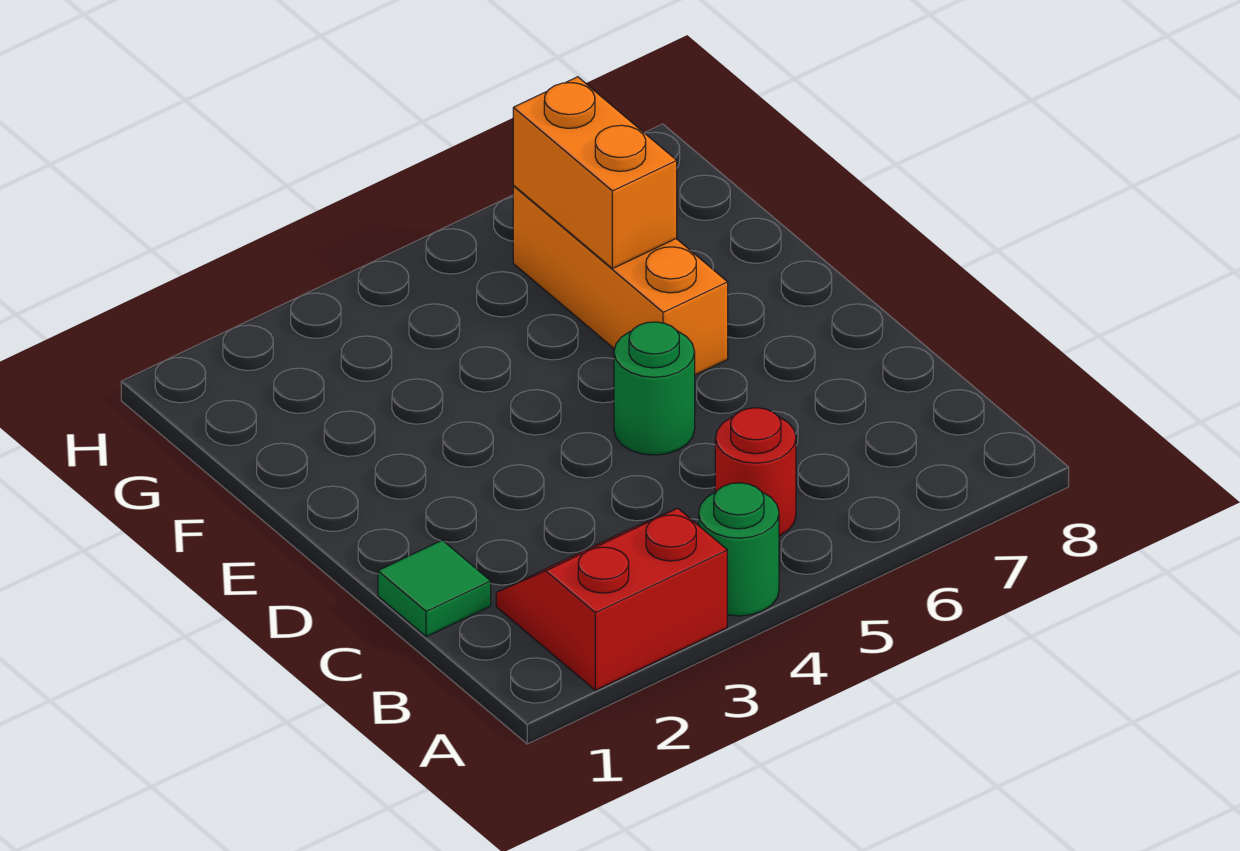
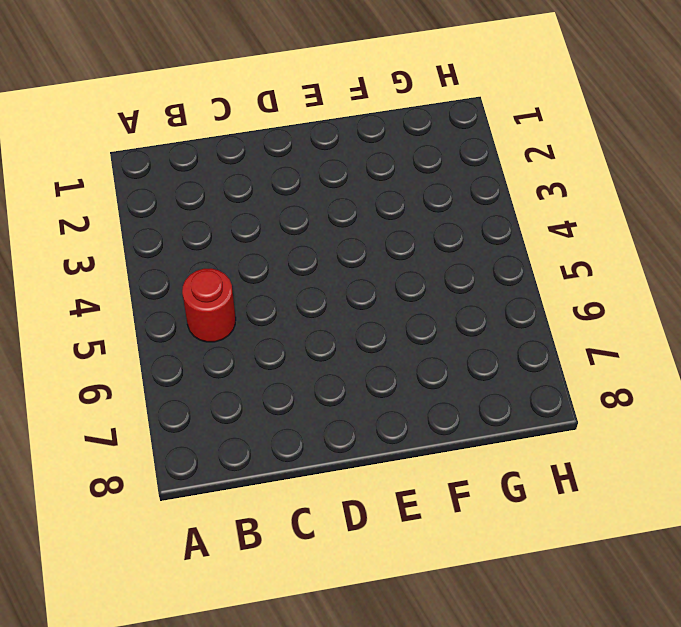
none -> red 2x2 slope [496,508,727,690]
none -> green 1x1 round brick [699,483,779,616]

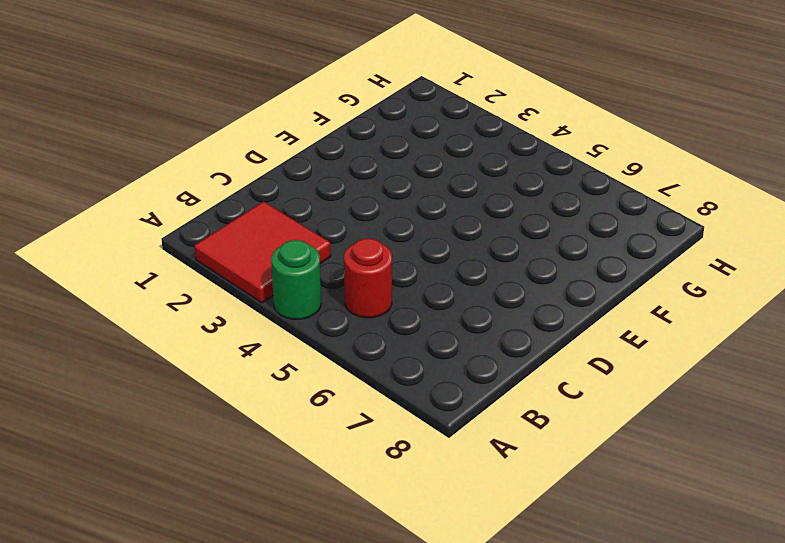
red 2x2 tile [195,201,331,303] -> red 2x2 slope [496,508,727,690]
none -> green 1x1 tile [378,540,491,637]
none -> green 1x1 round brick [614,322,695,455]

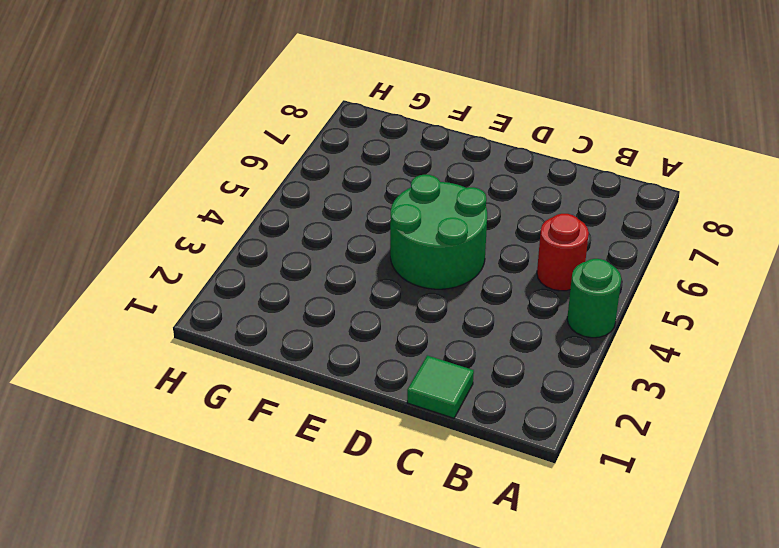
green 2x2 round brick [390,175,487,289] -> green 1x1 round brick [614,322,695,455]
none -> red 2x2 slope [496,508,727,690]
none -> orange 1x3 brick [513,186,728,375]

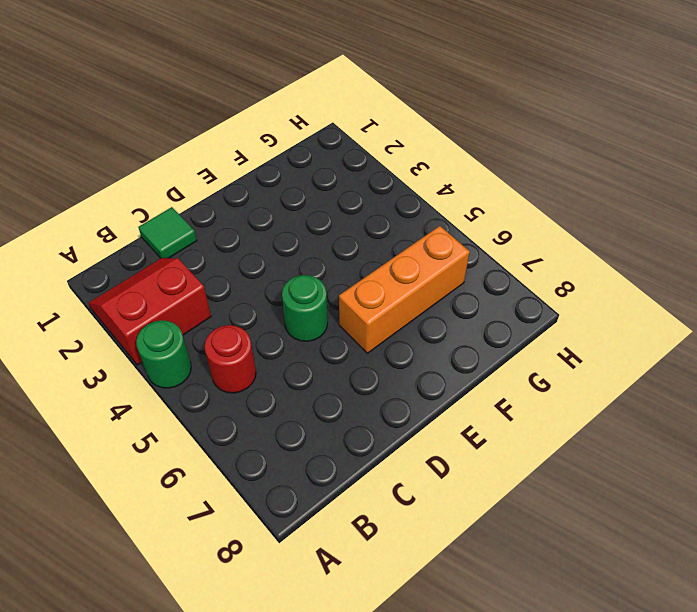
red 2x2 slope [88,258,211,365] -> red 2x2 slope turned to [496,508,727,690]
none -> orange 1x2 brick [513,77,677,269]

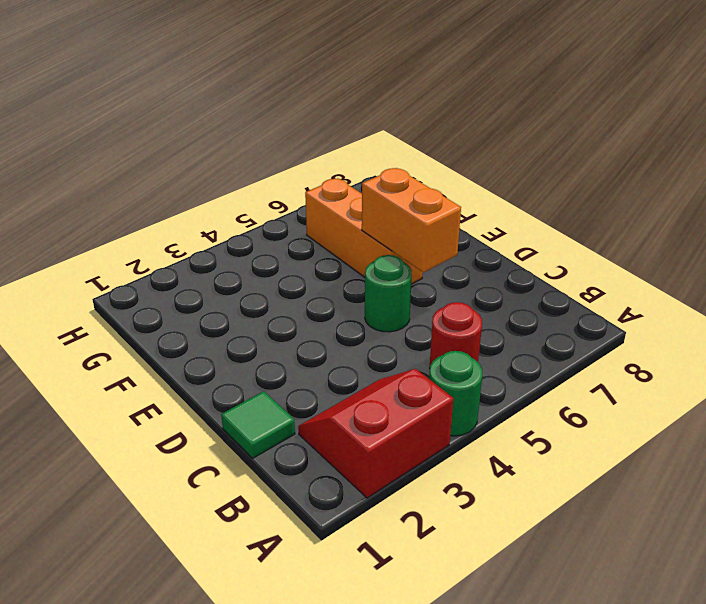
orange 1x2 brick [362,168,461,272] -> orange 1x2 brick moved to [513,77,677,269]

